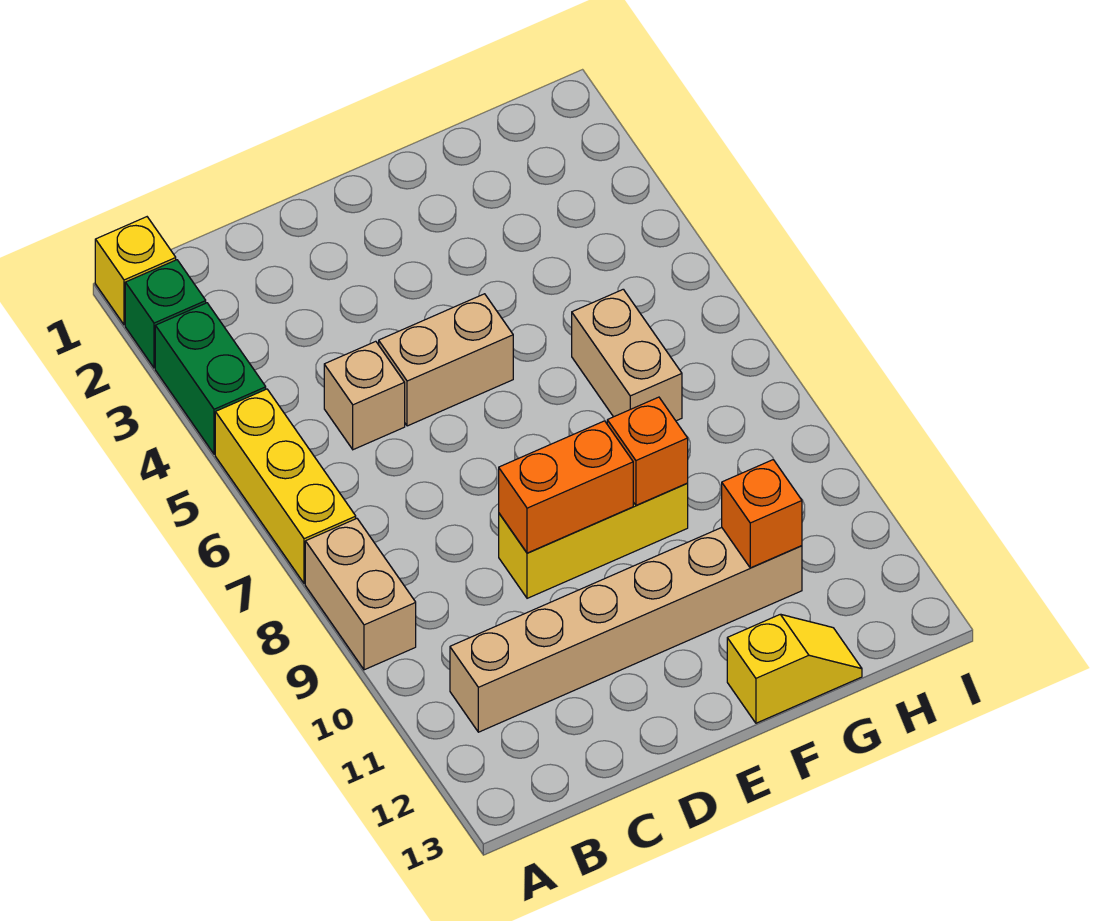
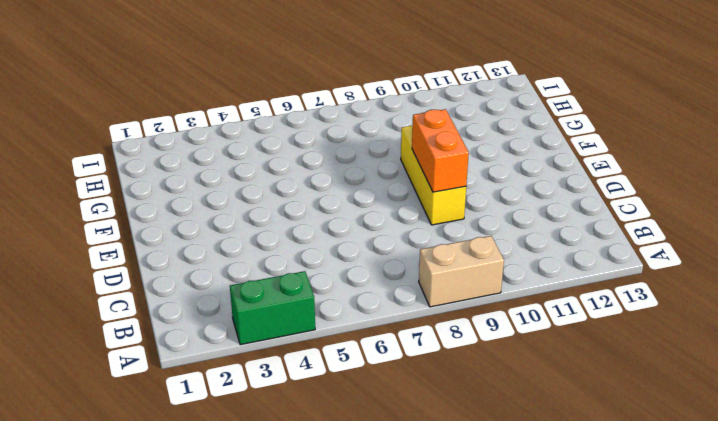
none -> yellow 1x1 brick [95,217,176,325]
none -> green 1x1 brick [125,260,206,368]
none -> yellow 1x3 brick [215,389,356,584]

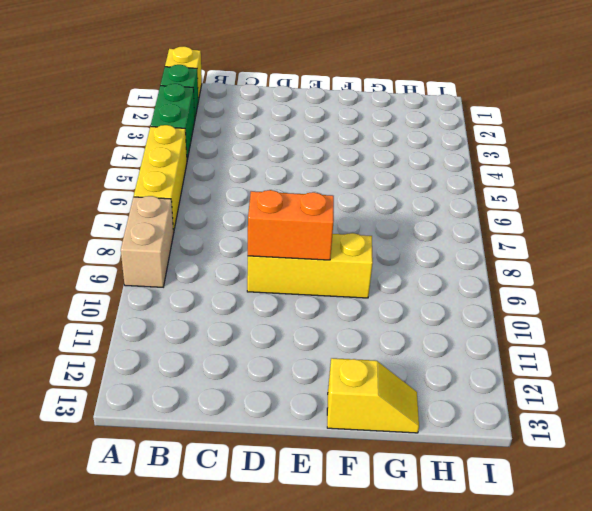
none -> tan 1x6 brick [450,528,802,732]
none -> tan 1x1 brick [324,341,405,450]
none -> tan 1x2 brick [379,294,513,426]

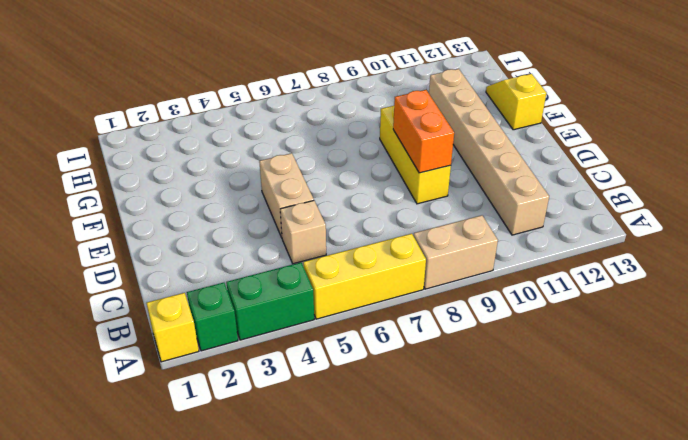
none -> tan 1x2 brick [572,289,682,421]
none -> orange 1x1 brick [607,397,688,505]
none -> orange 1x1 brick [722,460,802,568]

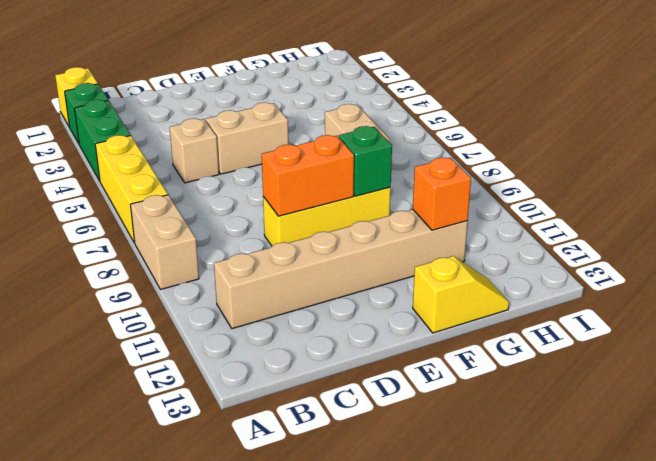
green 1x1 brick [339,126,392,196] -> orange 1x1 brick [607,397,688,505]

